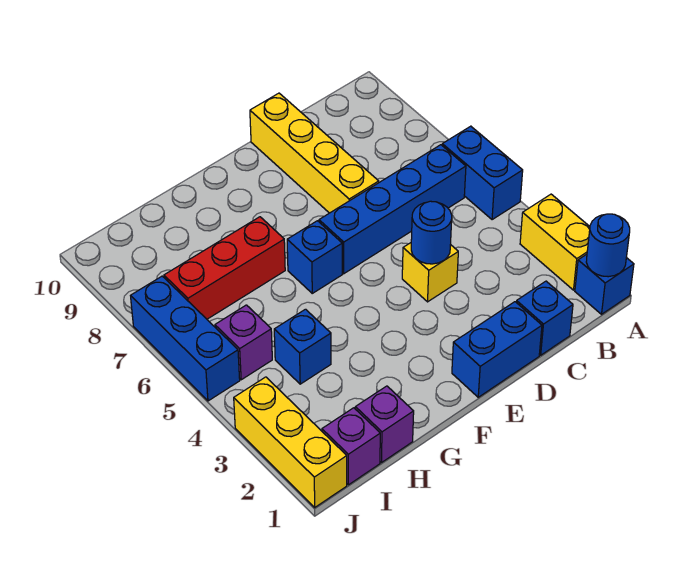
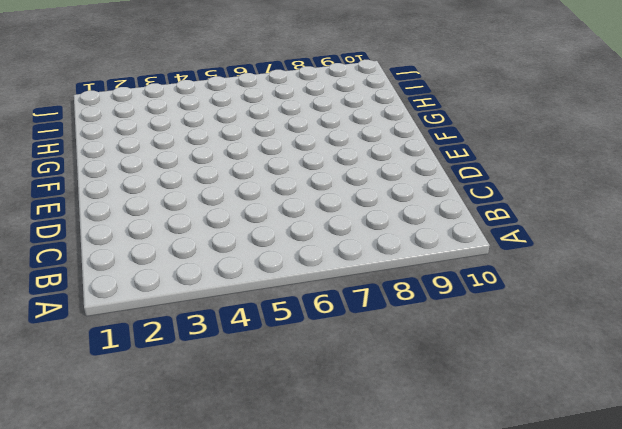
none -> blue 1x1 brick [575,254,634,314]
none -> yellow 1x2 brick [520,194,590,290]
none -> blue 1x2 brick [442,126,523,220]

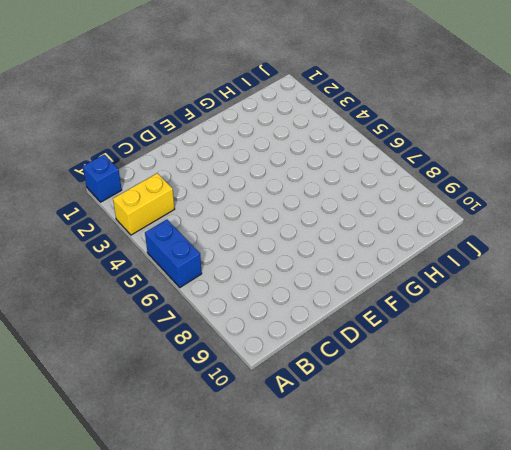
yellow 1x2 brick [113,173,175,235] -> yellow 1x2 brick turned to [520,194,590,290]
none -> blue 1x4 brick [319,145,466,274]
none -> blue 1x1 brick [516,281,573,355]
none -> blue 1x2 brick [452,302,542,397]

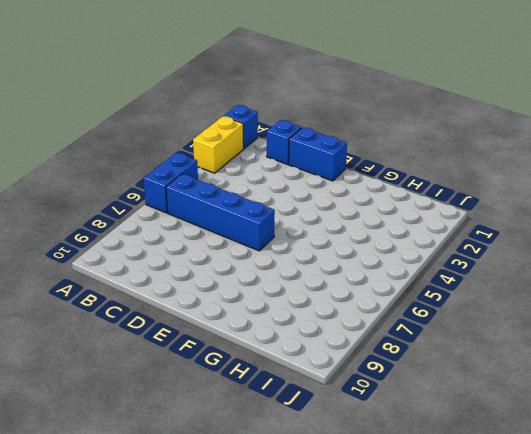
none -> yellow 1x1 brick [402,243,458,302]
none -> yellow 1x4 brick [250,93,379,213]
none -> blue 1x1 brick [287,221,342,293]

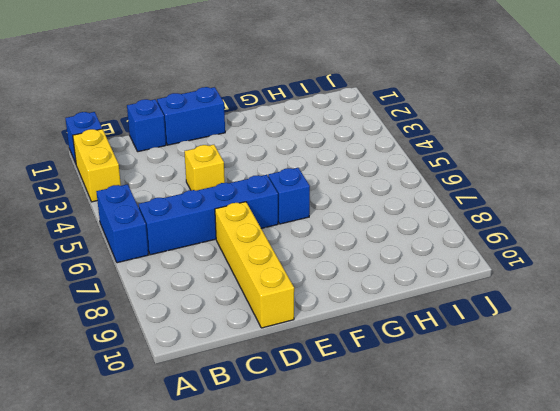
none -> red 1x3 brick [164,217,285,319]
none -> purple 1x1 brick [355,386,414,463]
none -> blue 1x1 brick [274,309,331,384]

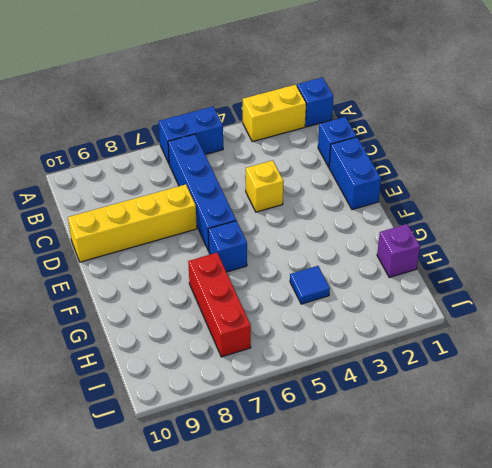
blue 1x1 tile [290,266,330,304] -> blue 1x1 brick [274,309,331,384]
none -> purple 1x1 brick [322,408,380,485]
none -> purple 1x1 brick [215,305,272,380]
none -> yellow 1x3 brick [234,377,347,507]

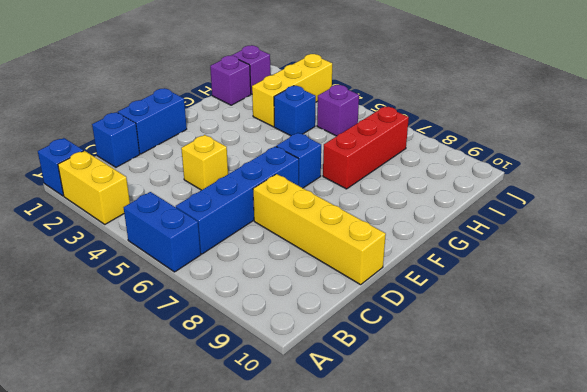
yellow 1x3 brick [252,54,332,127] -> yellow 1x3 brick turned to [234,377,347,507]
none -> blue 1x3 brick [131,276,240,401]
none -> blue 1x1 round brick [586,214,630,277]
none -> blue 1x1 round brick [411,201,452,264]

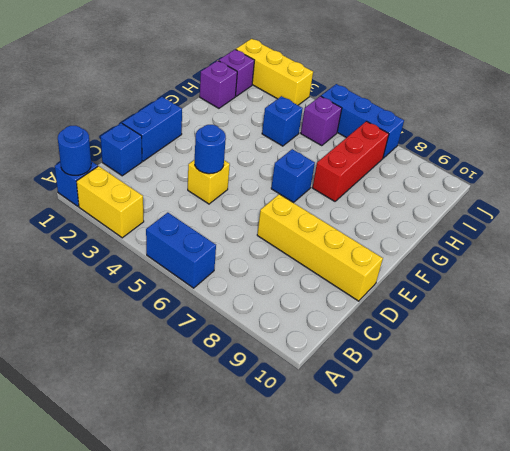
none -> blue 1x4 brick [319,145,466,274]

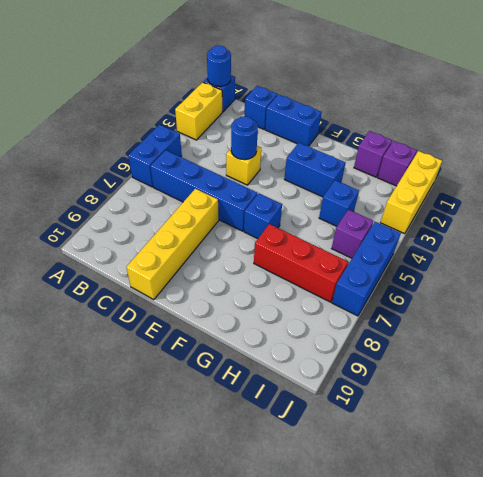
blue 1x2 brick [284,143,346,197] -> none

